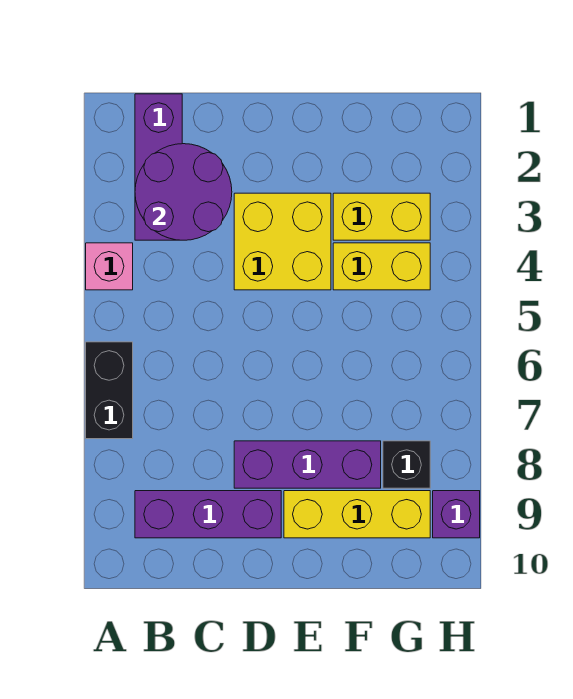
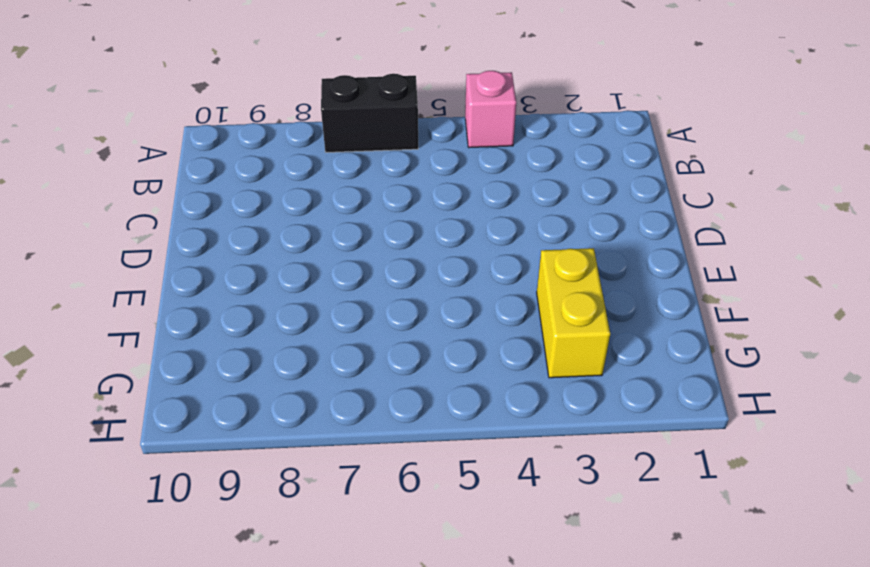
none -> purple 1x3 brick [135,94,182,240]
none -> purple 1x3 brick [135,491,281,538]
none -> yellow 2x2 brick [234,193,331,290]

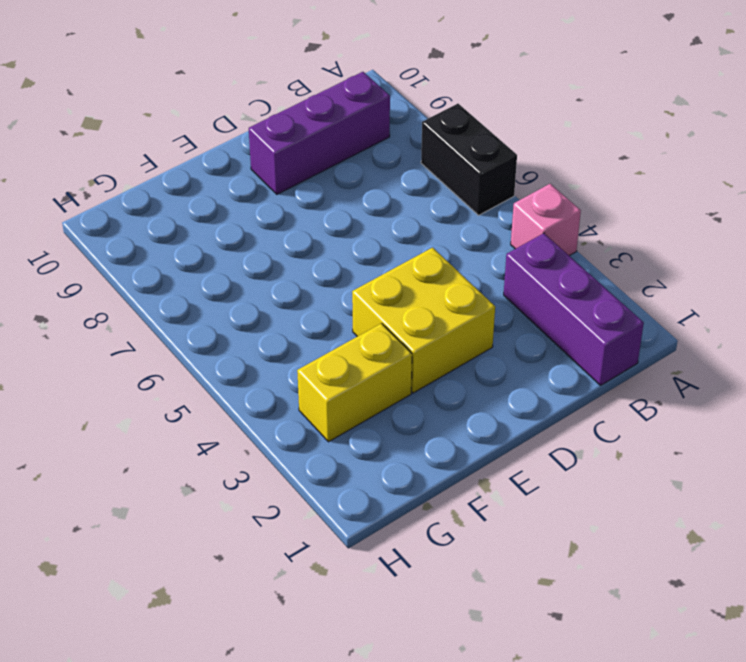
none -> purple 1x3 brick [234,441,381,488]
none -> yellow 1x3 brick [284,491,430,538]
none -> yellow 1x2 brick [333,243,430,290]

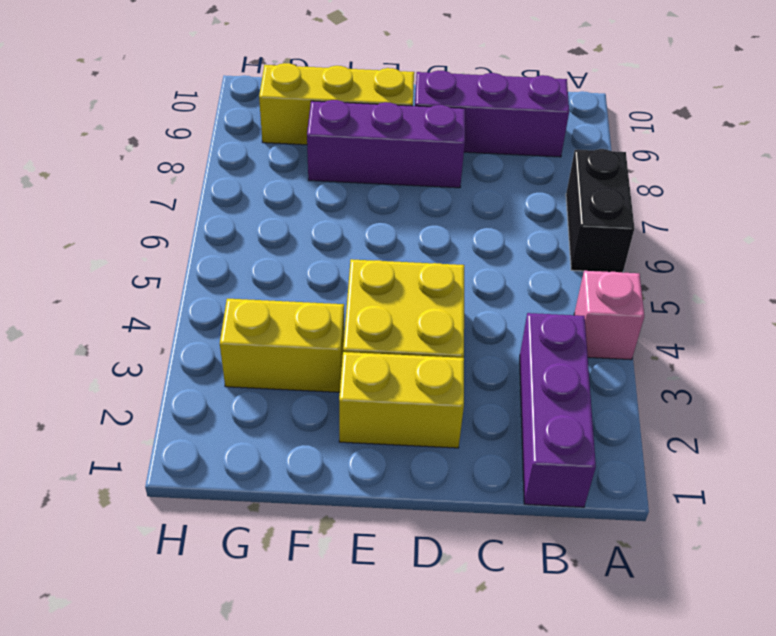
yellow 1x2 brick [339,352,464,448] -> yellow 1x2 brick moved to [333,243,430,290]
none -> black 1x1 brick [383,441,430,488]
none -> purple 1x1 brick [433,491,480,538]
none -> purple 2x2 round brick [135,144,232,240]

